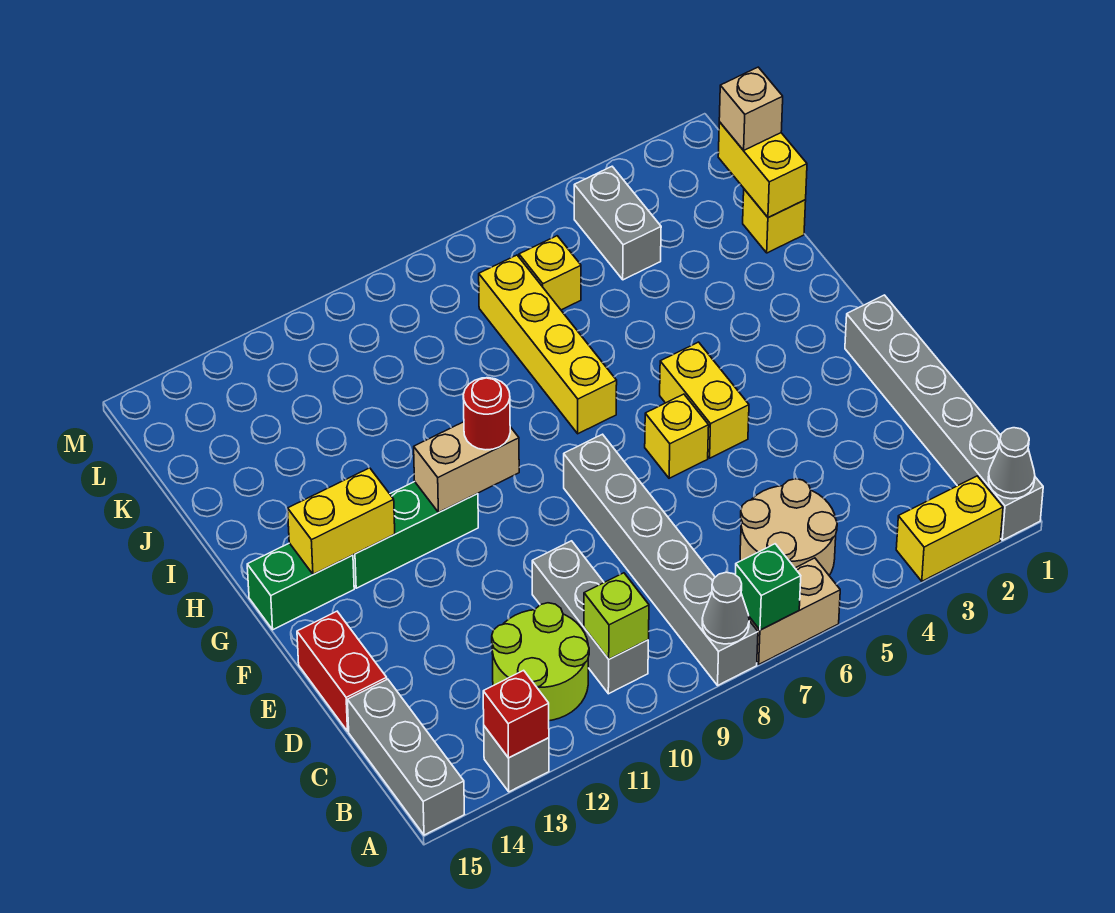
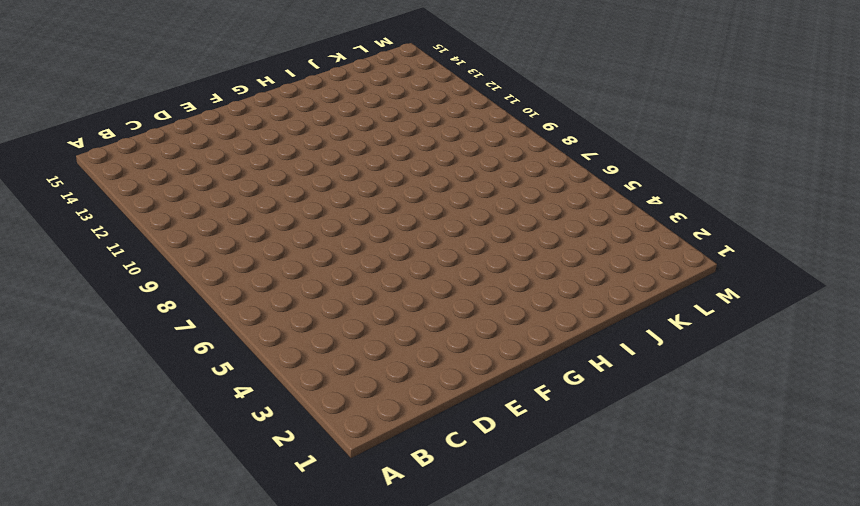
none -> grey 1x6 brick [845,295,1043,540]
none -> yellow 1x2 brick [896,476,1003,581]
none -> tan 1x2 brick [749,558,840,664]

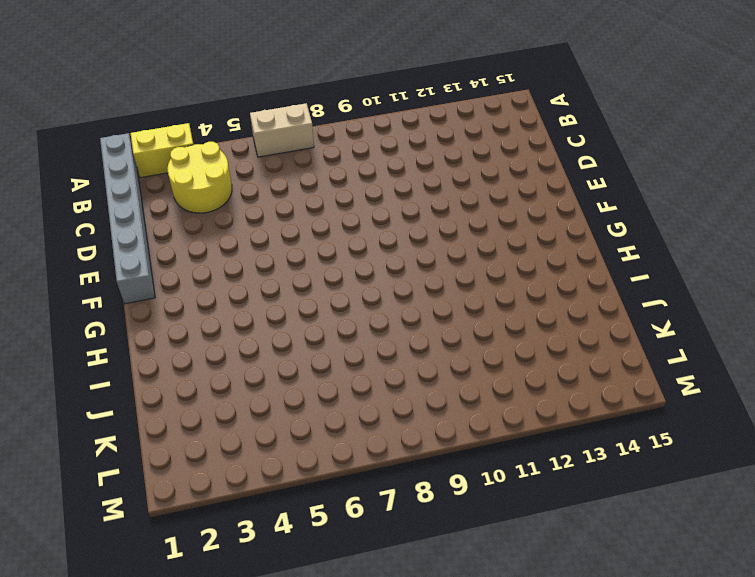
yellow 2x2 round brick [167,142,232,213] -> none
none -> grey 1x6 brick [564,434,758,685]
none -> grey 1x1 brick [484,726,549,792]
none -> grey 1x3 brick [347,679,464,835]

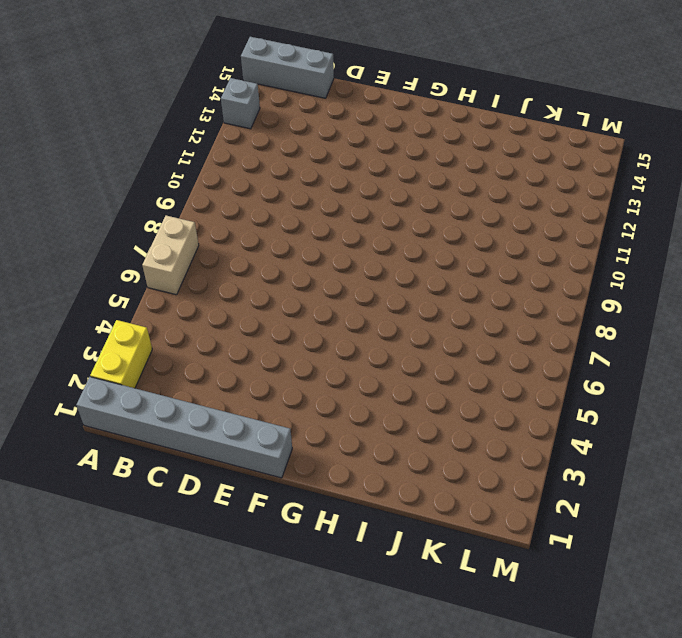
none -> grey 1x6 brick [564,434,758,685]
none -> tan 2x2 round brick [740,479,837,575]
none -> grey 1x3 brick [532,541,648,694]

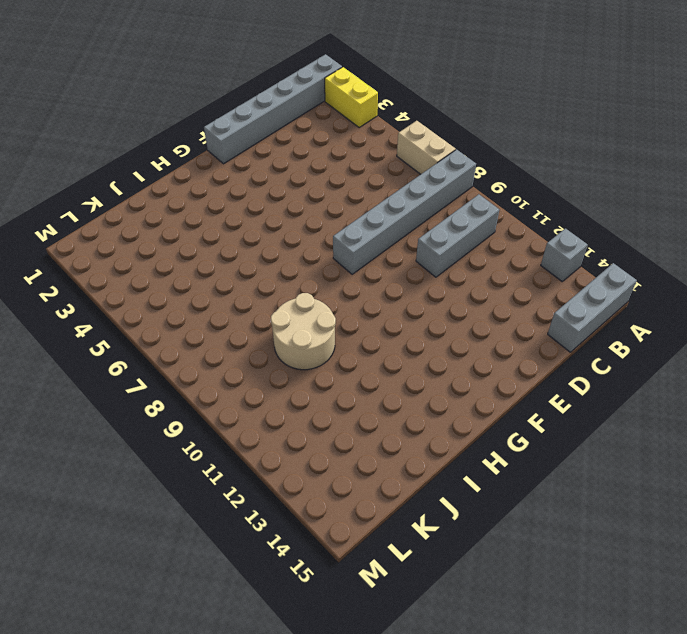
tan 2x2 round brick [271,293,336,370] -> tan 2x2 round brick moved to [740,479,837,575]
none -> lime 2x2 round brick [492,603,589,721]
none -> red 1x2 brick [297,611,387,731]
none -> yellow 1x2 brick [660,342,749,458]

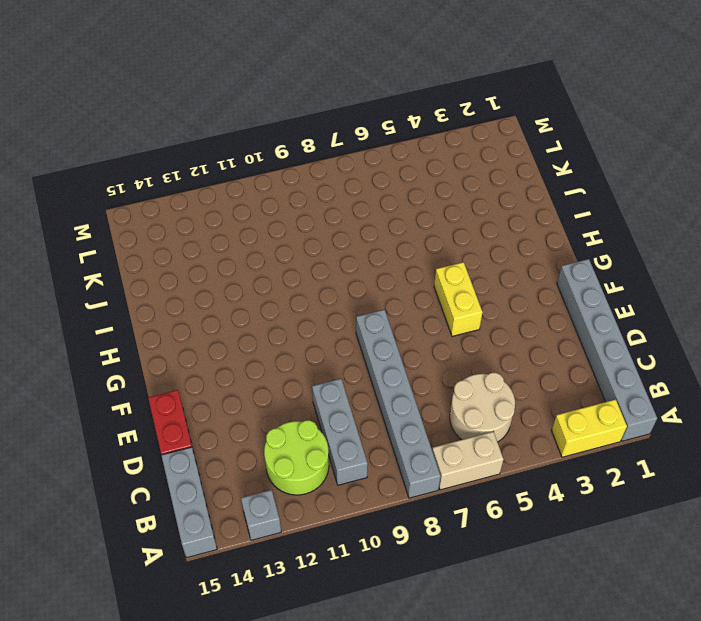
none -> yellow 1x1 brick [645,394,709,478]
none -> green 1x3 brick [353,482,478,588]
none -> green 1x2 brick [247,543,354,630]

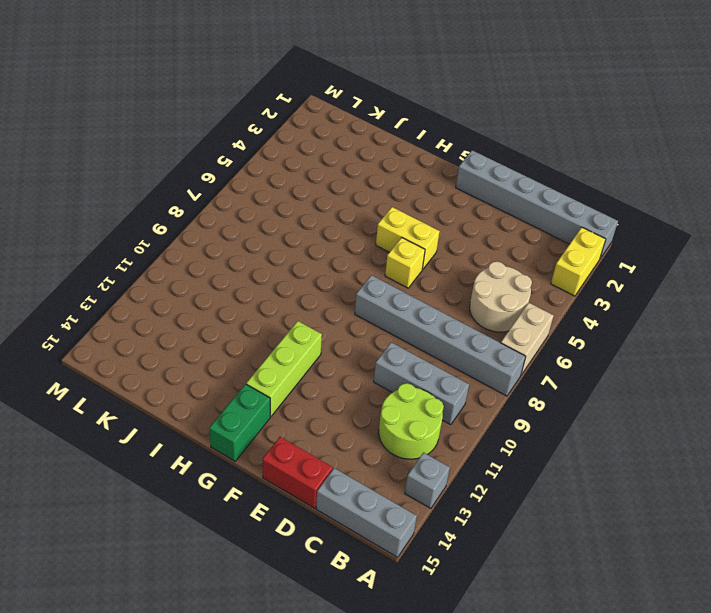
lime 1x3 brick [246,321,322,417] -> green 1x3 brick [353,482,478,588]
none -> yellow 1x4 brick [479,255,617,434]
none -> yellow 1x1 brick [743,189,806,253]
none -> grey 1x2 brick [574,167,661,280]

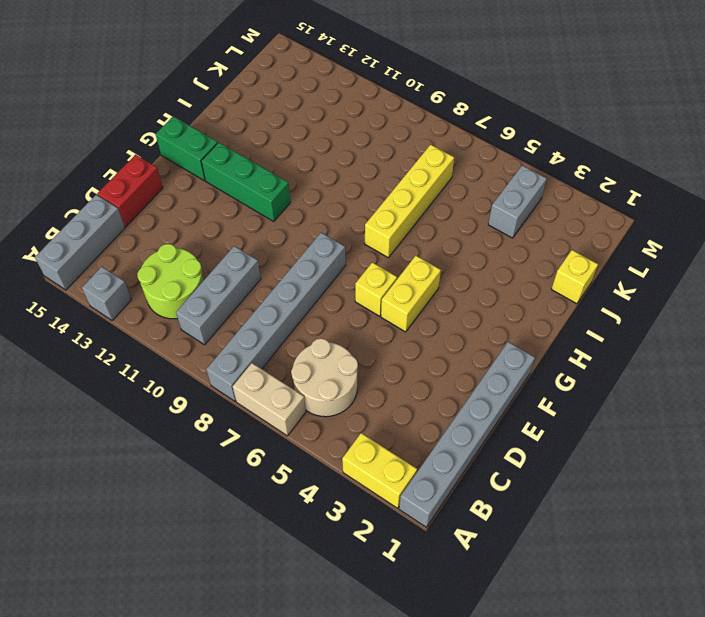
none -> yellow 1x1 brick [519,236,581,310]
none -> grey 1x1 cone [988,428,1035,499]
none -> green 1x1 brick [735,544,801,630]

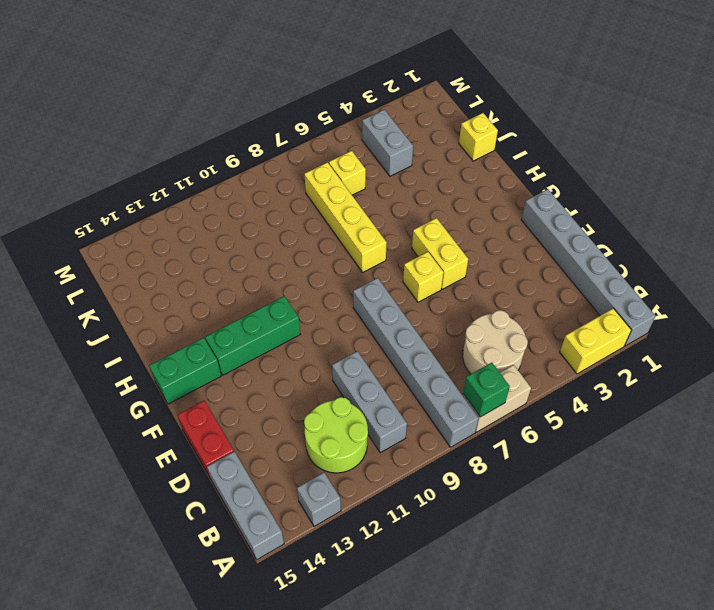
none -> grey 1x1 cone [988,428,1035,499]
none -> grey 1x1 cone [702,572,749,644]
none -> red 1x1 brick [483,670,549,758]

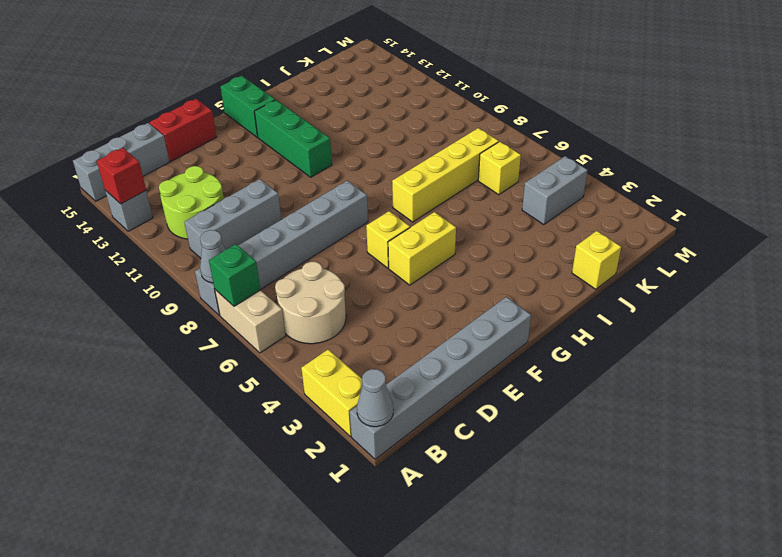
none -> lime 1x1 brick [584,573,649,659]
none -> tan 1x2 brick [414,422,519,512]
none -> yellow 1x2 brick [288,468,395,574]

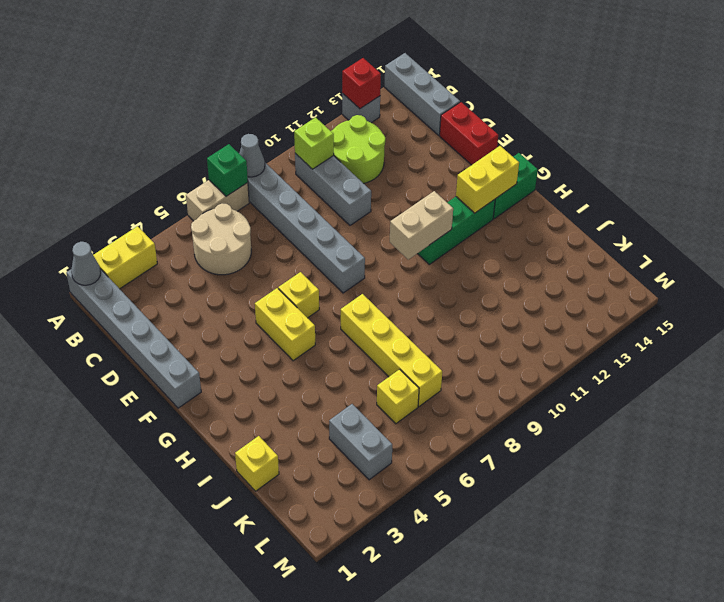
none -> yellow 1x2 brick [718,122,807,218]
none -> red 1x1 round brick [463,378,510,450]
none -> tan 1x1 brick [719,67,783,150]

